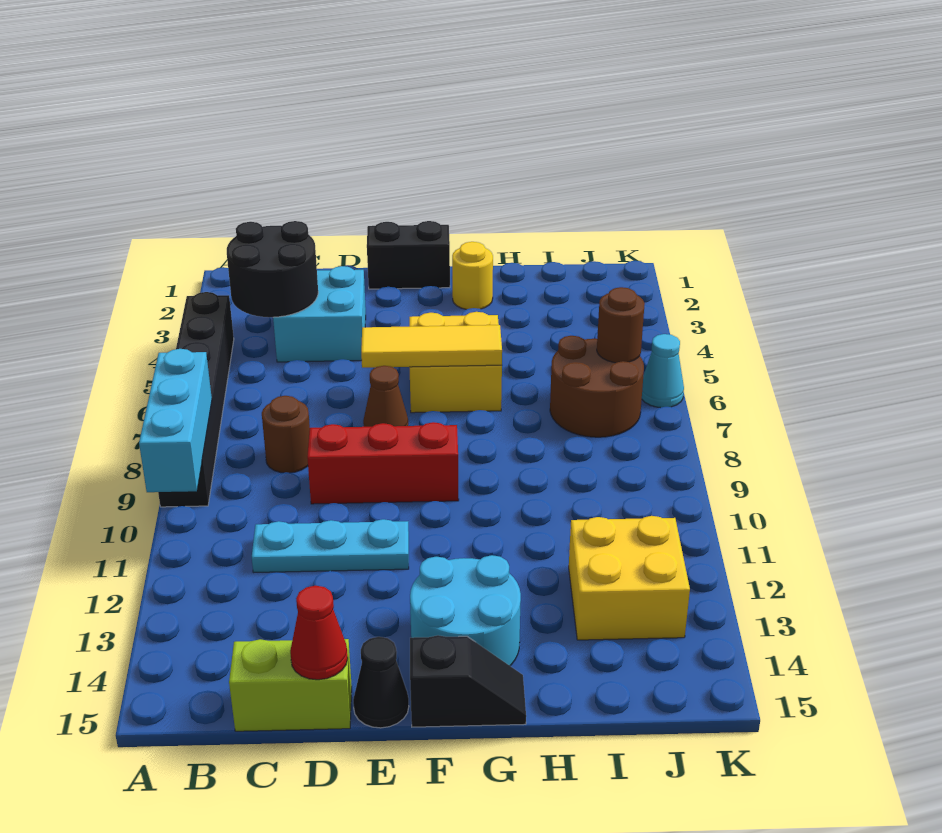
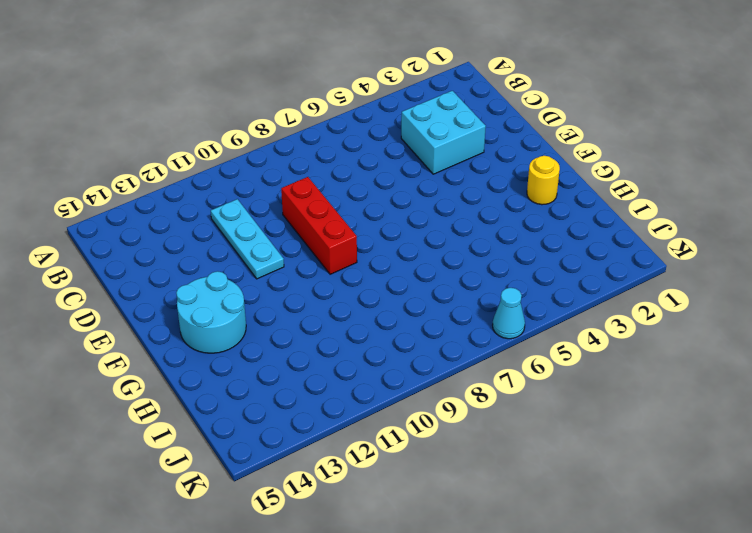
none -> black 1x6 brick [158,292,234,507]
none -> brown 1x1 round brick [262,396,310,473]
none -> lime 1x2 brick [229,639,352,731]

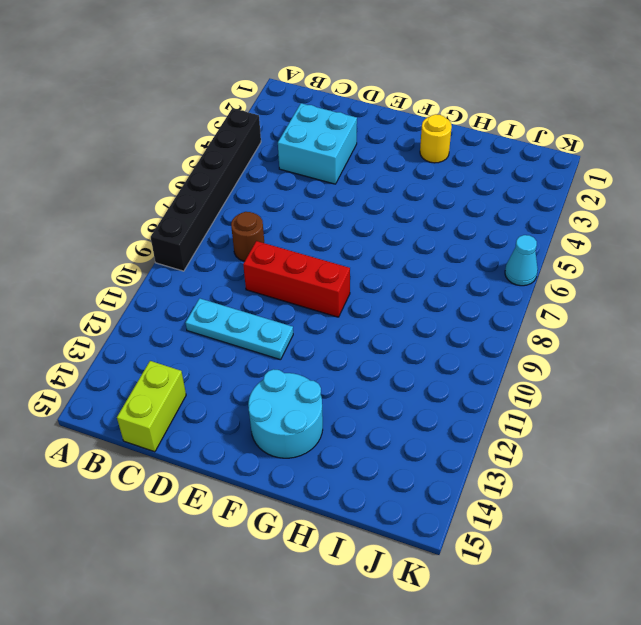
lime 1x2 brick [117,361,186,452] -> lime 1x2 brick turned to [229,639,352,731]
none -> black 1x2 brick [367,221,450,289]
none -> brown 1x1 cone [363,366,408,427]
none -> black 1x1 cone [353,637,409,728]

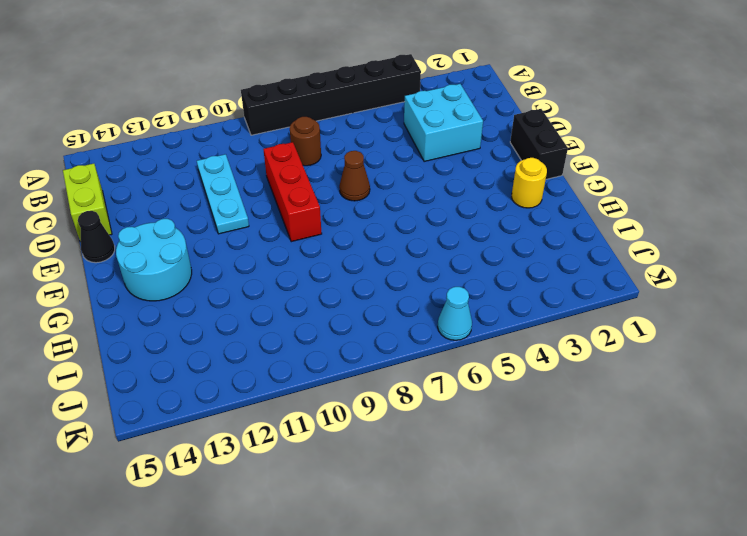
none -> yellow 2x2 brick [409,312,502,413]
none -> black 1x2 slope [410,635,526,727]
none -> brown 2x2 round brick [550,336,644,437]

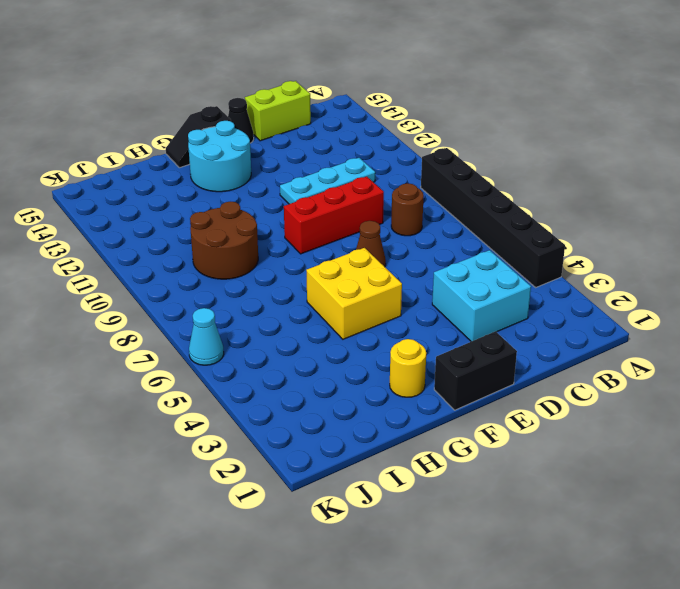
brown 2x2 round brick [190,202,258,279] -> brown 2x2 round brick moved to [550,336,644,437]
none -> yellow 2x2 brick [569,516,690,640]
none -> cyan 1x3 brick [139,349,212,492]
none -> black 2x2 round brick [227,221,318,317]

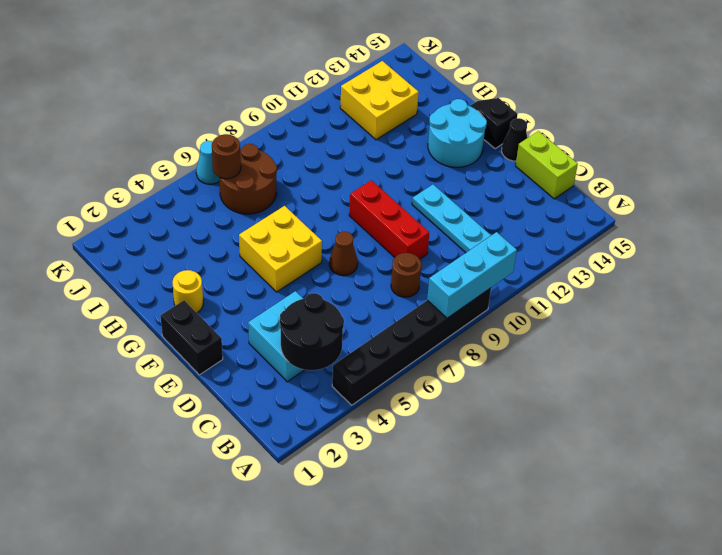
none -> red 1x1 cone [290,586,348,680]
none -> yellow 1x3 tile [361,325,502,368]

